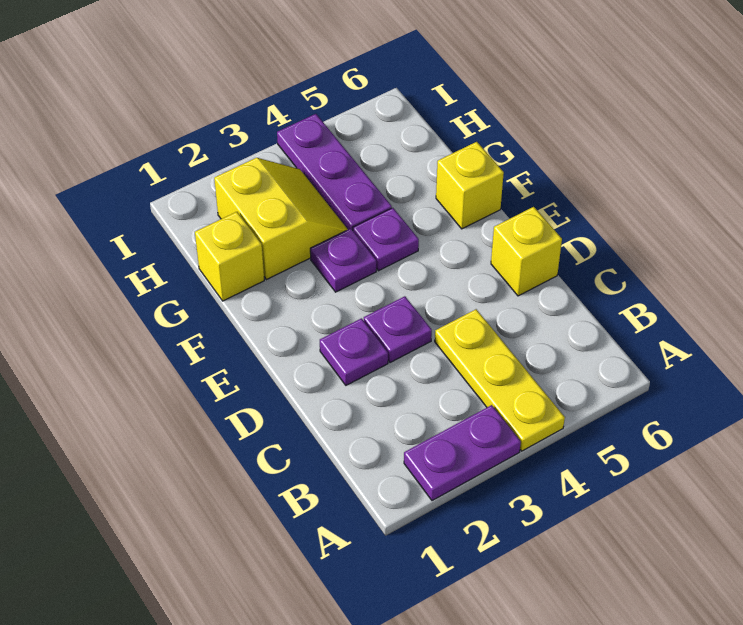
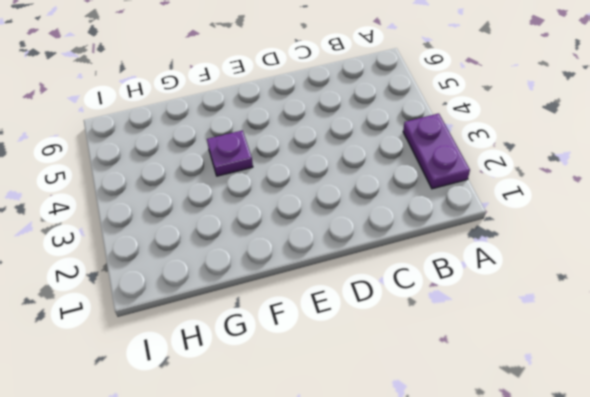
none -> yellow 1x3 plate [435,309,565,451]
none -> purple 1x1 plate [320,318,388,385]

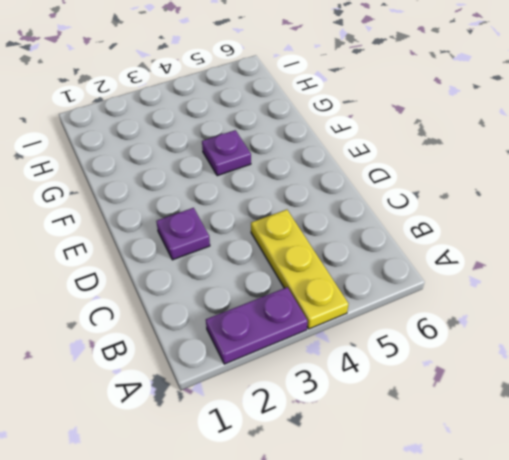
none -> purple 1x1 plate [364,296,432,363]
none -> yellow 1x1 brick [491,207,562,296]

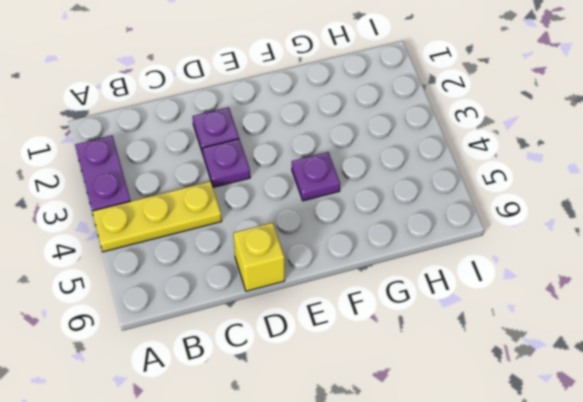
none -> purple 1x1 plate [310,228,376,292]
none -> yellow 1x1 brick [436,142,504,229]

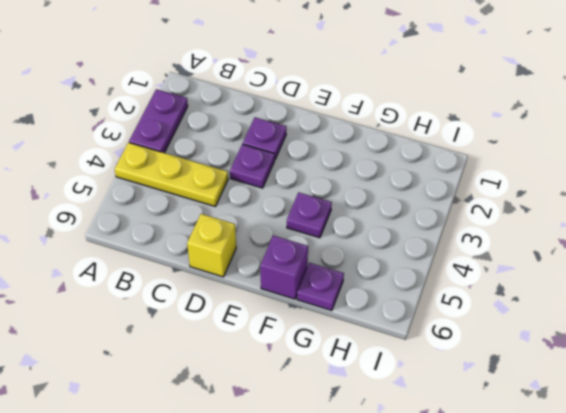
purple 1x1 brick [260,236,308,299] -> yellow 1x1 brick [436,142,504,229]
purple 1x1 plate [297,263,344,311] -> purple 1x1 plate moved to [310,228,376,292]
none -> yellow 1x1 brick [195,212,264,301]
none -> yellow 2x2 slope [214,158,348,280]

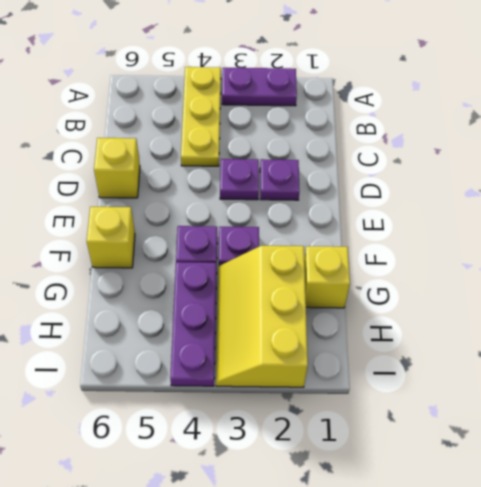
yellow 2x3 slope [216,246,308,387] -> yellow 2x2 slope [214,158,348,280]

